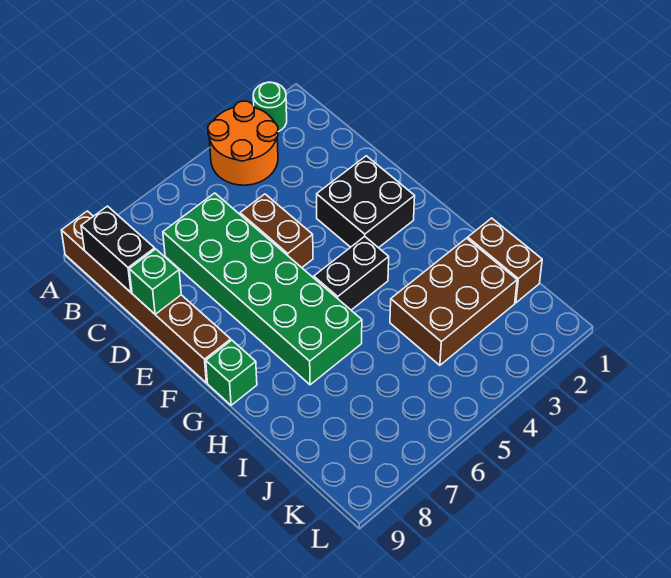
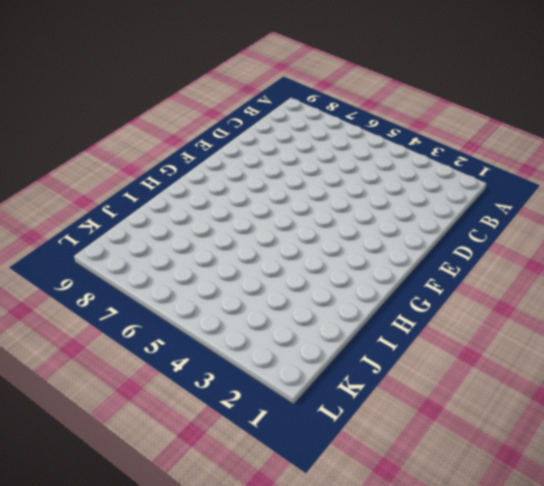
none -> green 1x1 round brick [253,82,287,132]
none -> orange 2x2 round brick [208,101,278,185]
none -> brown 1x6 brick [61,211,231,383]

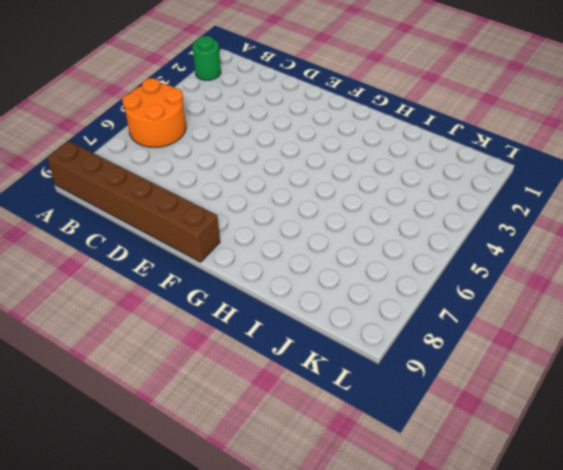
orange 2x2 round brick [122,78,186,148] -> orange 2x2 round brick moved to [208,101,278,185]
none -> green 2x6 brick [163,193,362,385]
none -> brown 1x2 brick [240,194,313,268]
none -> black 2x2 brick [317,156,415,248]

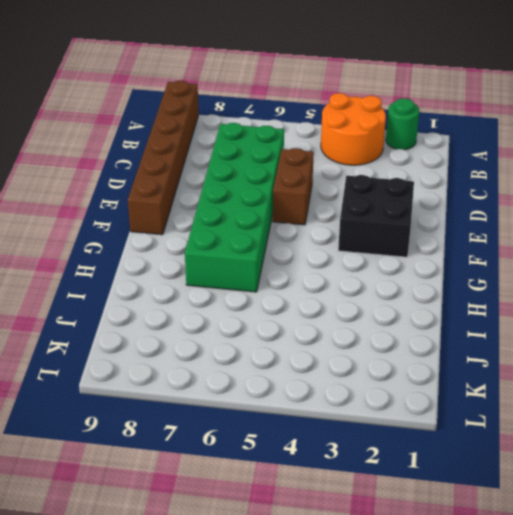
none -> black 1x2 brick [314,236,389,310]
none -> green 1x1 brick [206,340,257,405]
none -> brown 1x2 brick [468,218,542,303]

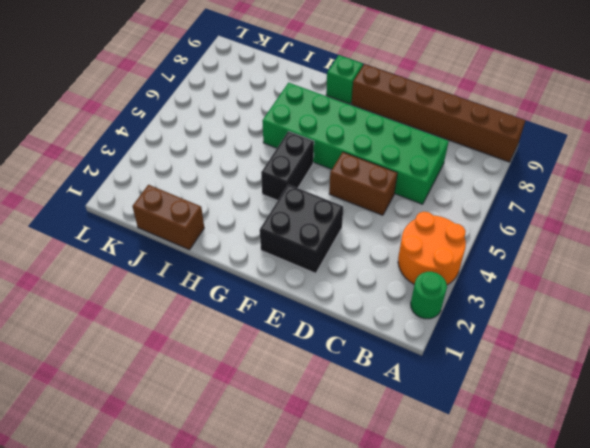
none -> brown 2x3 brick [390,238,517,365]
none -> black 1x2 brick [81,206,155,292]
none -> green 1x1 brick [129,249,181,314]

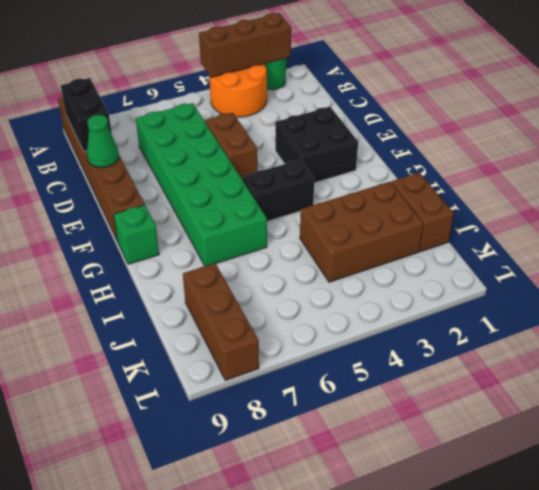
brown 1x3 brick [199,13,291,77] -> none
green 1x1 cone [87,115,119,168] -> green 1x1 brick [129,249,181,314]
brown 1x3 brick [183,263,259,380] -> none

